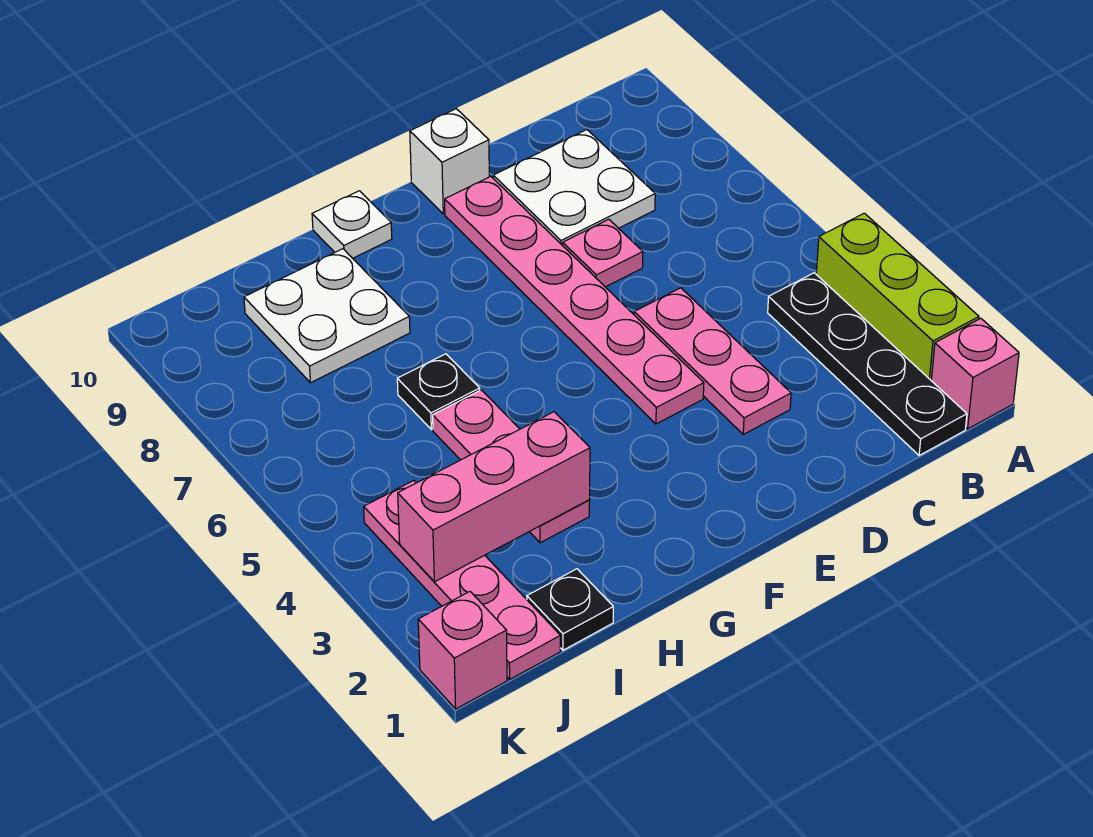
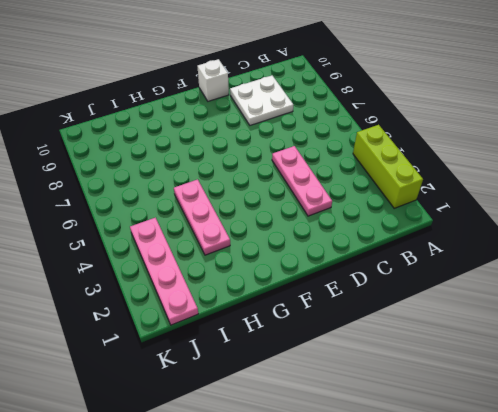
none -> pink 1x1 brick [931,318,1019,429]
none -> black 1x4 plate [768,273,967,455]
none -> pink 1x1 plate [563,219,643,287]

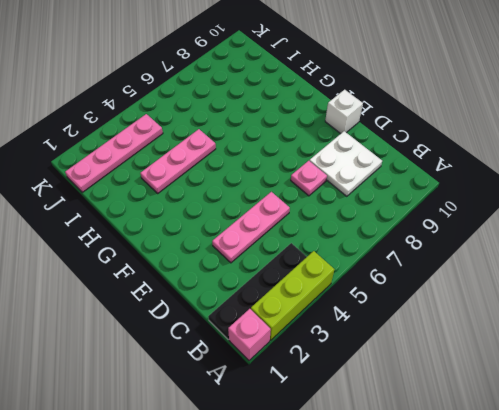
none -> pink 1x6 plate [445,176,704,424]
none -> white 1x1 plate [312,191,392,258]
none -> black 1x1 plate [397,354,480,429]

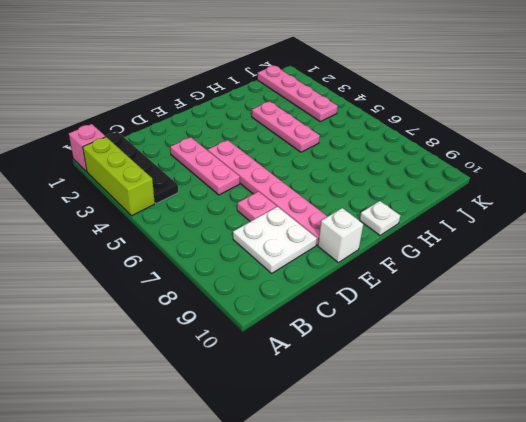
none -> black 1x1 plate [397,354,480,429]
none -> white 2x2 plate [244,249,410,383]
none -> black 1x1 plate [527,569,613,650]

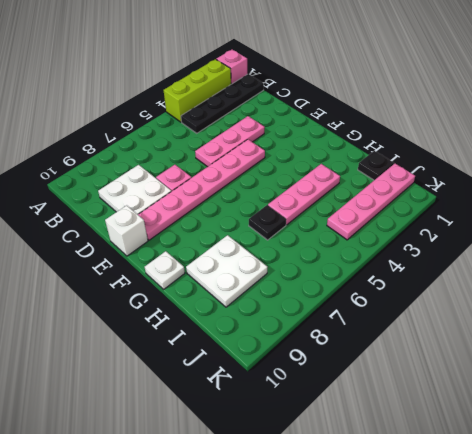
none -> pink 1x1 brick [418,592,507,709]
none -> pink 1x3 brick [398,412,590,582]

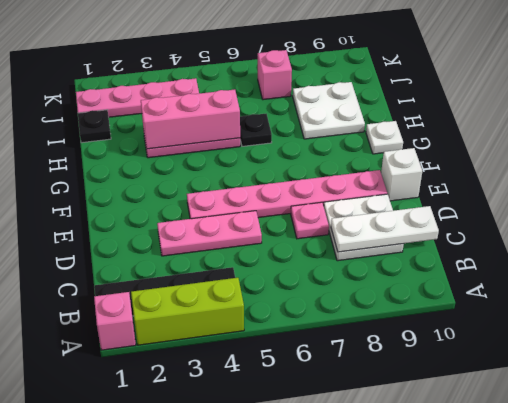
white 1x3 plate [331,206,439,252] -> none
pink 1x3 brick [141,90,240,149] -> pink 1x3 brick turned to [398,412,590,582]
pink 1x1 brick [258,50,292,100] -> pink 1x1 brick moved to [418,592,507,709]

